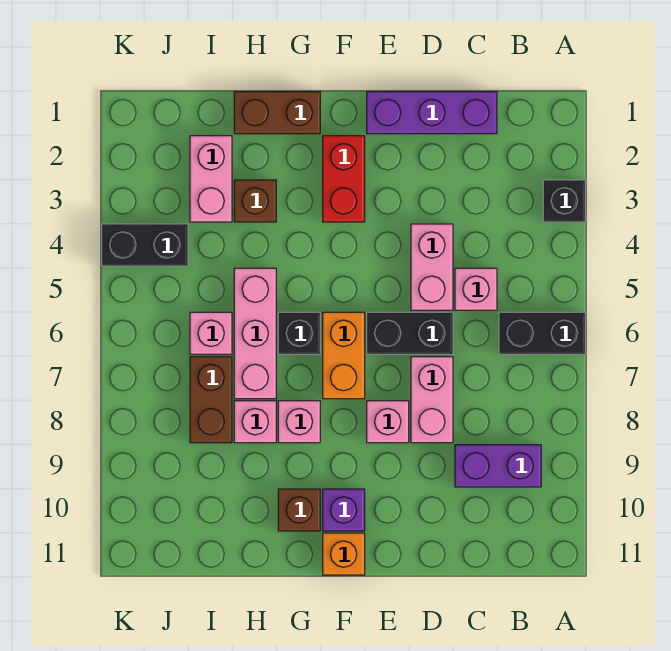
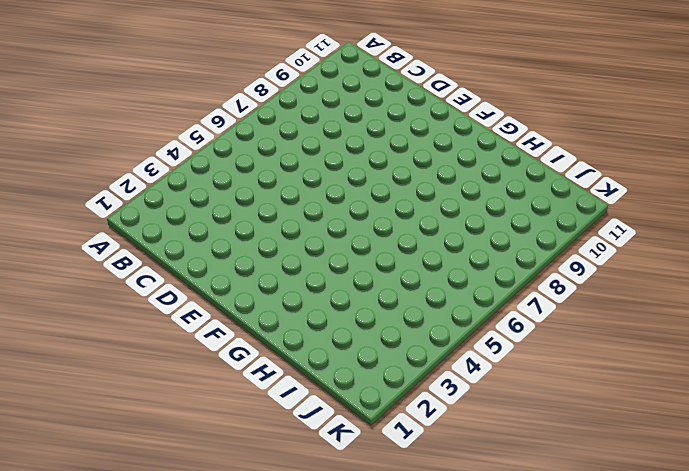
none -> black 1x1 brick [543,180,585,222]
none -> black 1x2 brick [499,312,585,354]
none -> purple 1x2 brick [455,445,541,487]

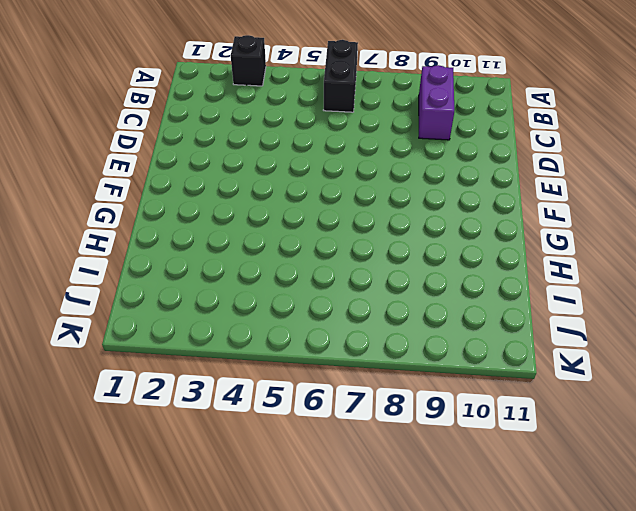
none -> purple 1x3 brick [367,92,497,134]
none -> pink 1x1 brick [455,268,497,310]
none -> pink 1x2 brick [411,224,453,310]

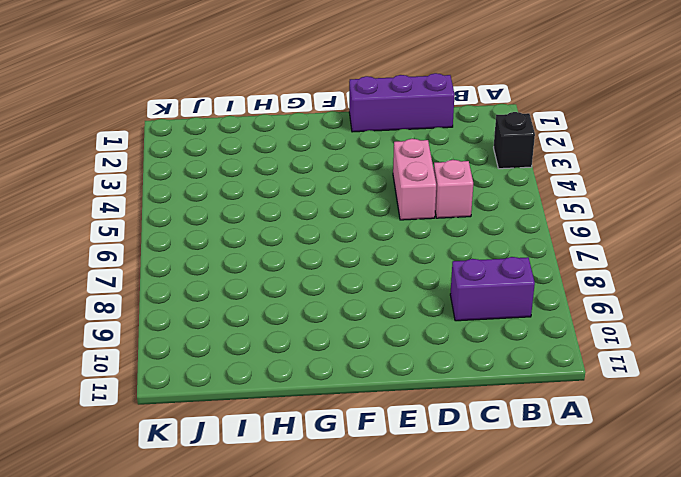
none -> black 1x2 brick [499,312,585,354]
none -> black 1x2 brick [367,312,453,354]
none -> pink 1x2 brick [411,357,453,443]

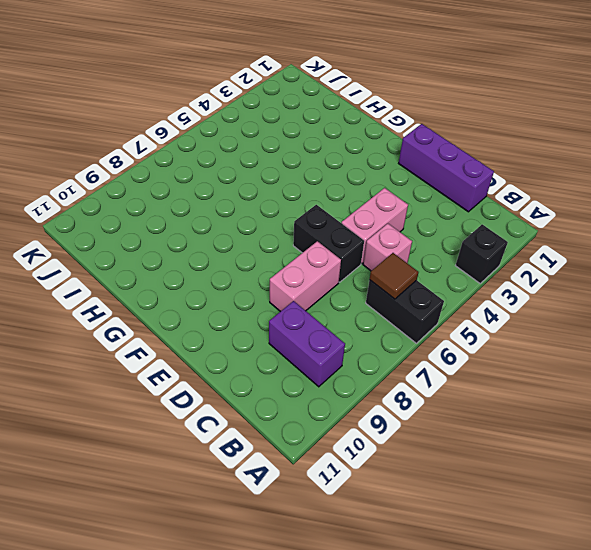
brown 1x1 tile [369,253,419,299] -> none
none -> pink 1x1 brick [367,401,409,443]
none -> red 1x2 brick [323,136,365,222]
none -> orange 1x2 brick [323,312,365,399]

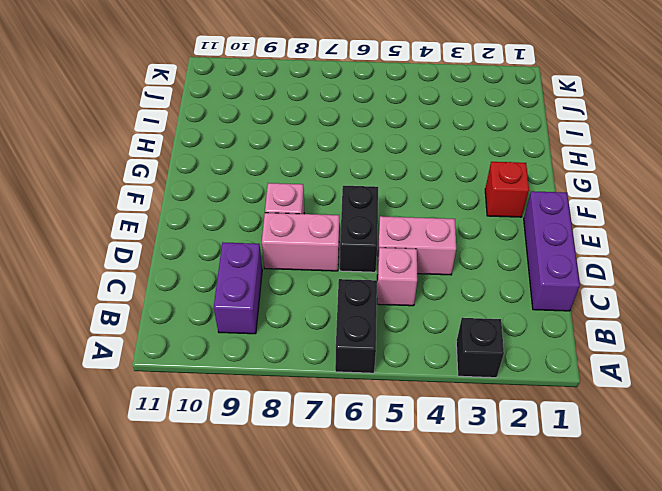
red 1x1 brick [485,162,529,217] -> red 1x2 brick [323,136,365,222]
none -> orange 1x2 brick [323,312,365,399]
none -> purple 1x1 brick [323,489,365,531]
none -> orange 1x1 brick [323,533,365,575]

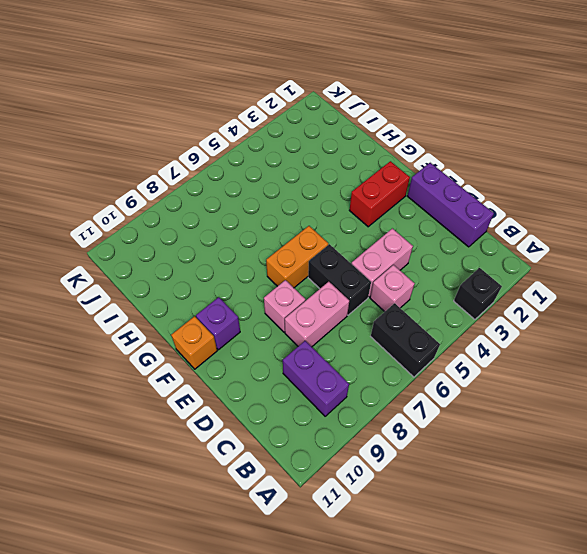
none -> brown 1x2 brick [234,92,320,134]
none -> black 1x1 brick [278,312,320,354]
none -> pink 1x1 brick [278,401,320,443]

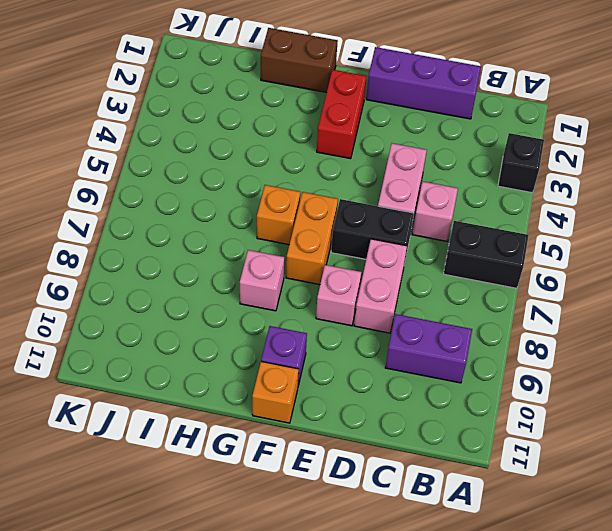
orange 1x1 brick [257,185,300,245] -> black 1x1 brick [278,312,320,354]
none -> brown 1x1 brick [278,489,320,531]
none -> brown 1x1 brick [234,180,276,222]
none -> pink 1x3 brick [234,268,276,399]

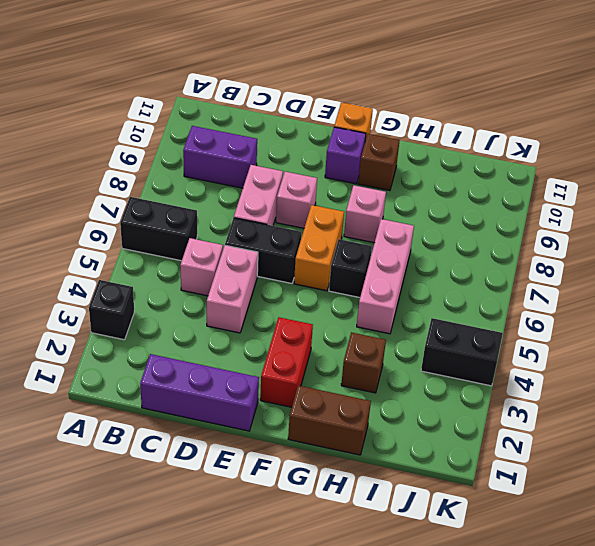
none -> pink 1x1 brick [234,401,276,443]
none -> pink 1x2 brick [190,136,232,222]
none -> pink 1x1 brick [190,312,232,354]

